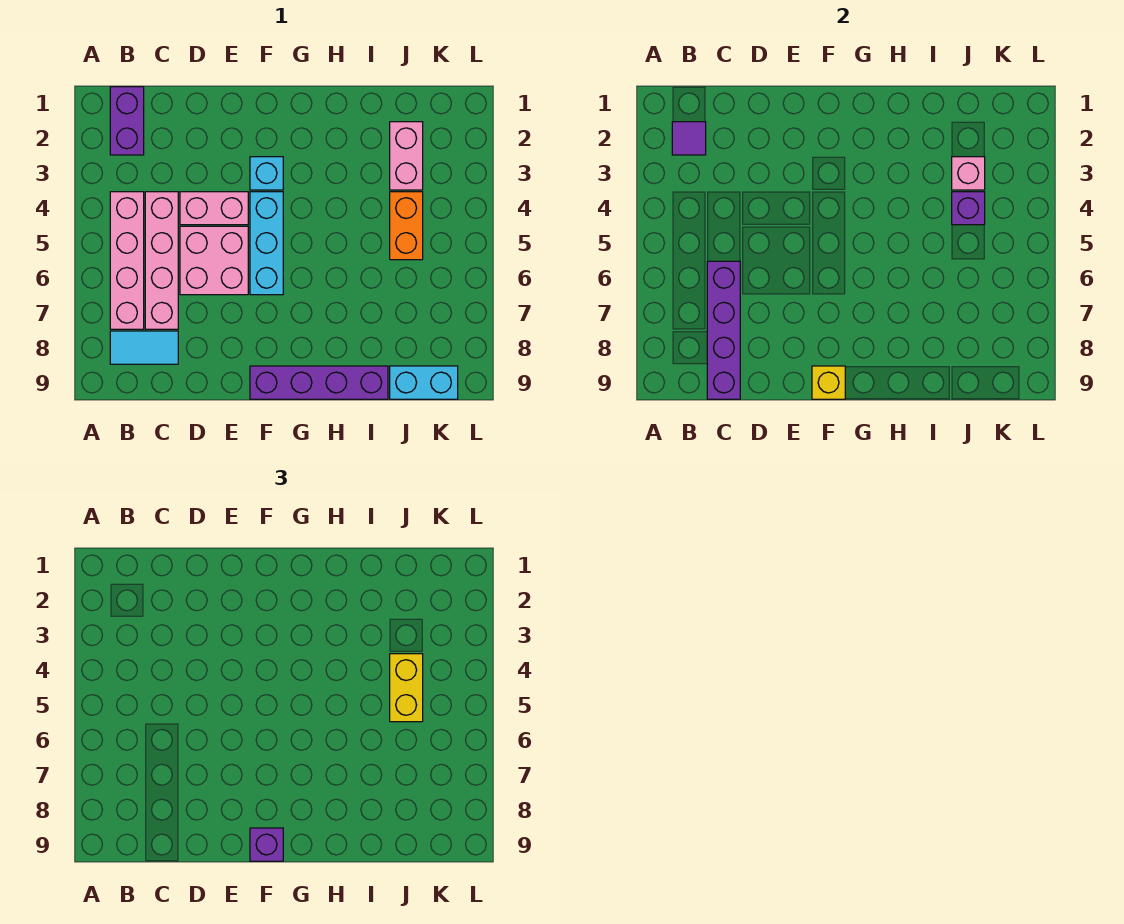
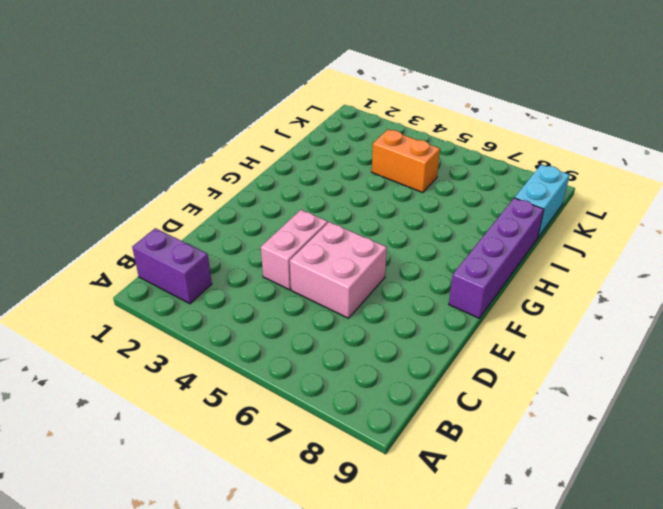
none -> pink 1x4 brick [110,192,144,329]
none -> cyan 1x2 tile [110,331,178,364]
none -> pink 1x4 brick [145,192,178,329]

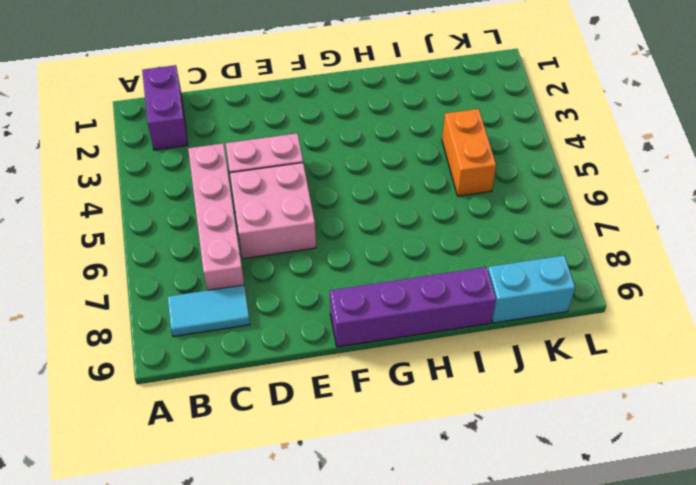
none -> pink 1x4 brick [110,192,144,329]
none -> cyan 1x1 brick [250,157,283,190]
none -> cyan 1x3 brick [250,192,283,295]

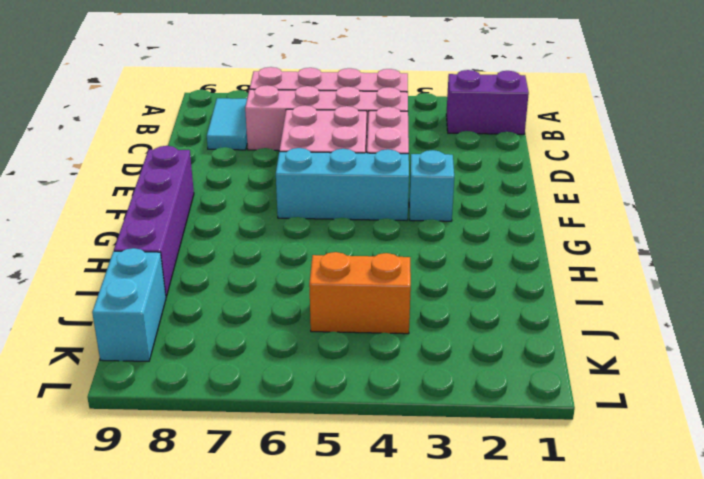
none -> pink 1x2 brick [390,122,423,190]
none -> purple 1x1 tile [672,122,706,155]
none -> purple 1x4 brick [707,261,740,399]

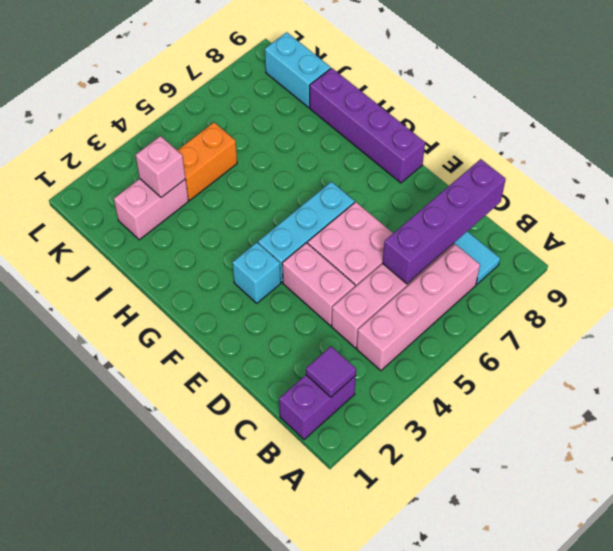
none -> yellow 1x1 brick [812,366,845,399]
none -> purple 1x1 brick [952,192,985,225]
none -> purple 1x1 brick [250,828,283,861]

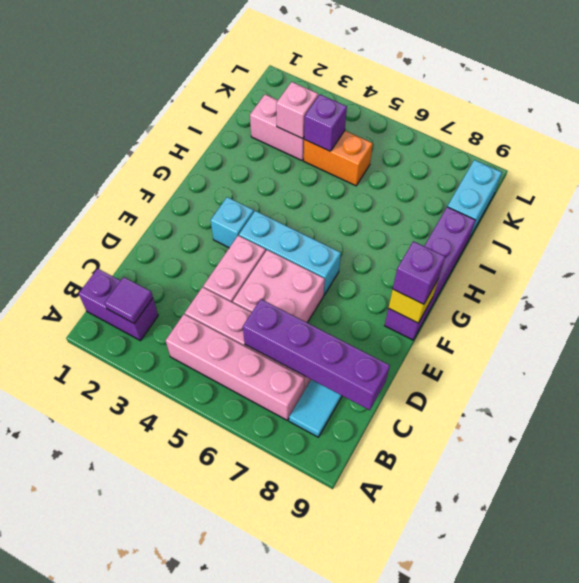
none -> yellow 1x2 brick [390,654,423,722]

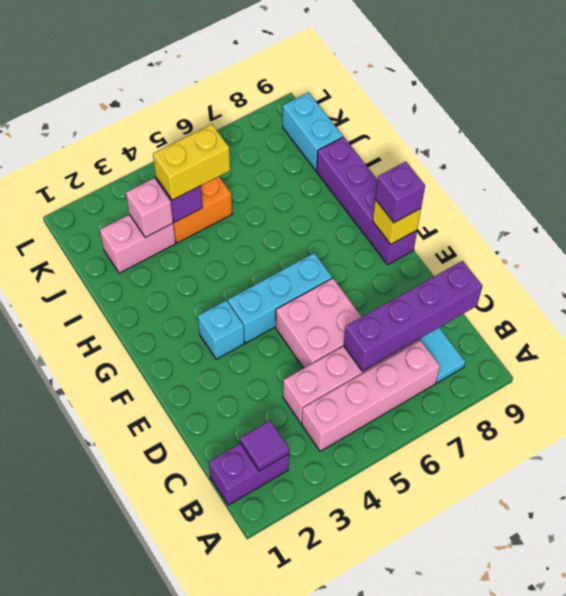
none -> pink 1x2 brick [180,192,248,225]

